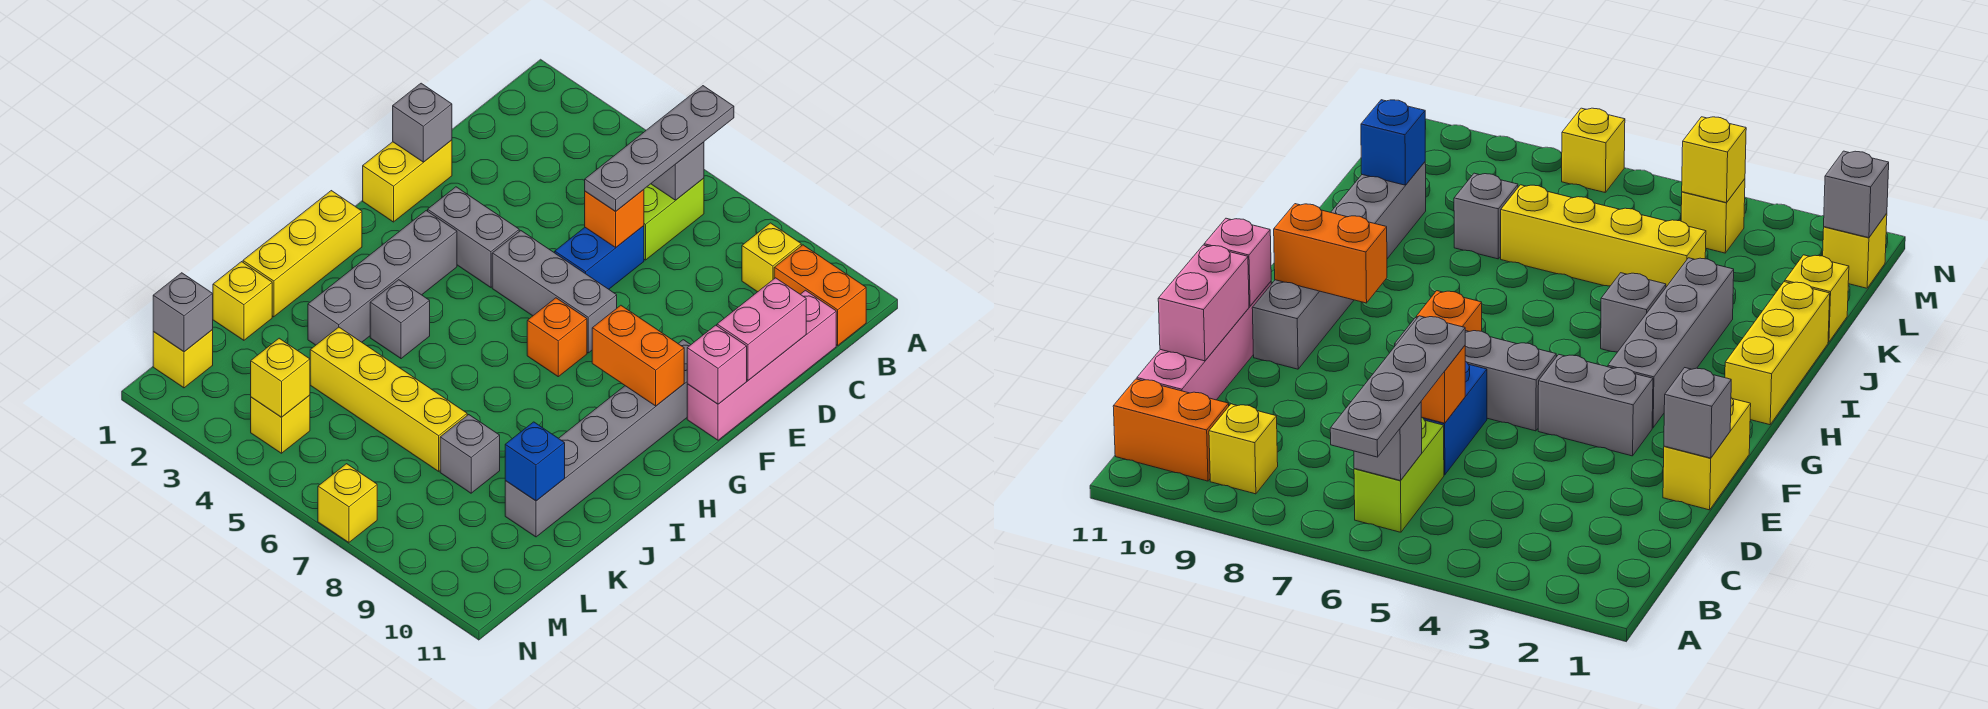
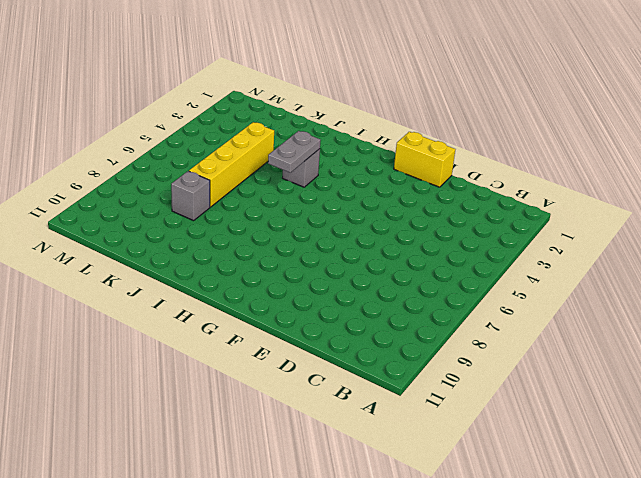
grey 1x2 plate [268,131,321,173] -> none
none -> lime 1x2 brick [644,178,704,260]
none -> yellow 1x1 brick [742,223,801,292]
none -> orange 1x2 brick [774,245,866,345]

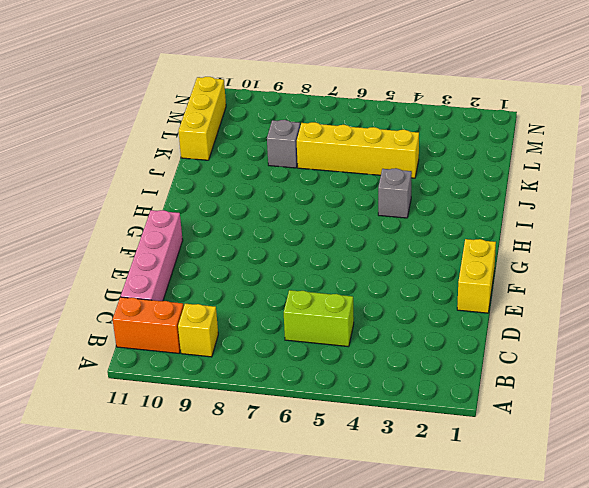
lime 1x2 brick [284,290,354,347] -> lime 1x2 brick turned to [644,178,704,260]
yellow 1x3 brick [178,77,226,160] -> yellow 1x3 brick moved to [243,191,362,317]
none -> blue 1x2 brick [555,226,644,289]
none -> grey 1x2 brick [428,187,519,287]
none -> grey 1x3 brick [492,231,617,353]

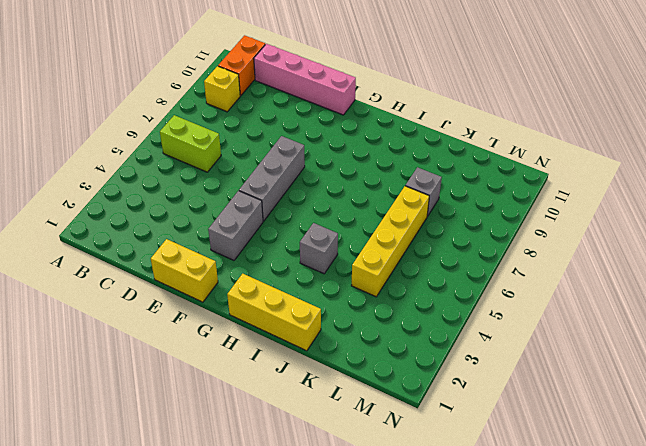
none -> blue 1x2 brick [555,226,644,289]
none -> grey 1x6 brick [505,340,691,537]
none -> grey 1x4 brick [308,211,457,345]

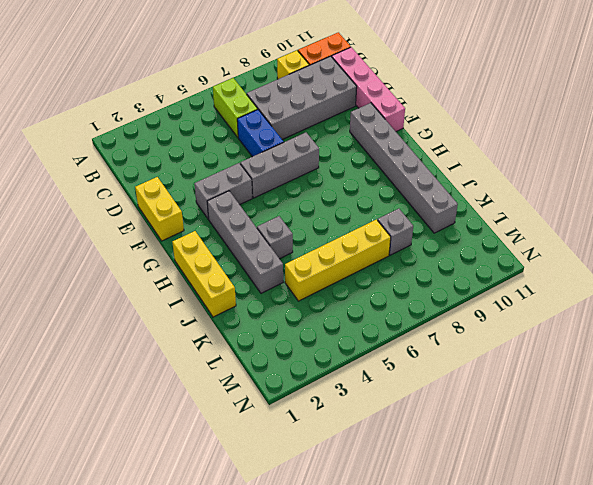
grey 2x4 brick [247,56,357,139] -> none
none -> orange 1x1 brick [527,298,587,377]
none -> yellow 1x1 brick [213,262,272,340]
none -> yellow 1x1 brick [153,330,213,388]

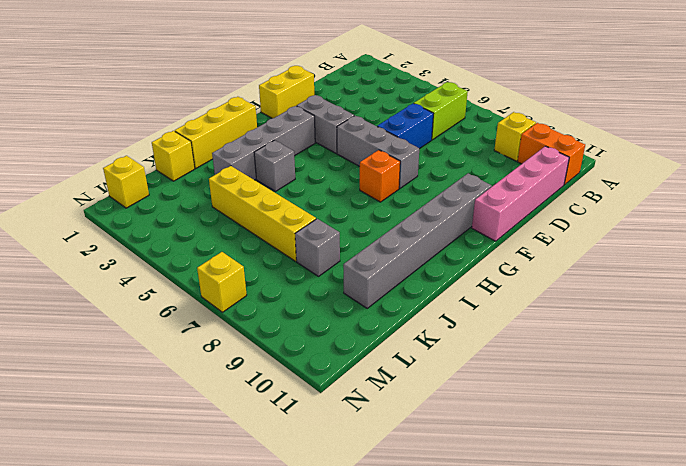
none -> yellow 1x1 brick [251,395,310,453]
none -> grey 1x1 brick [651,142,704,200]
none -> orange 1x1 brick [585,190,644,247]

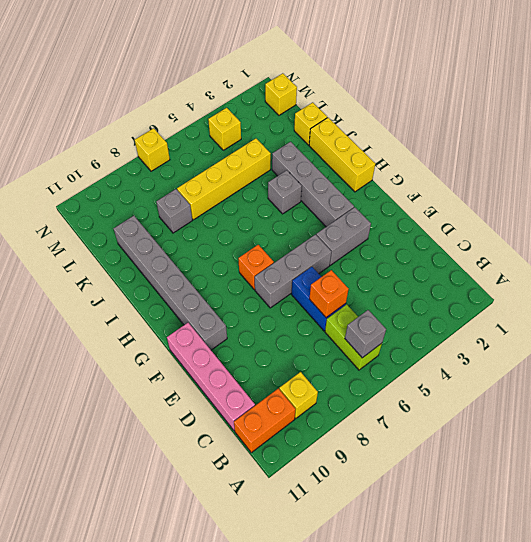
none -> yellow 1x2 brick [363,140,452,222]
none -> pink 1x2 brick [717,278,806,380]
none -> grey 1x1 brick [393,83,452,162]

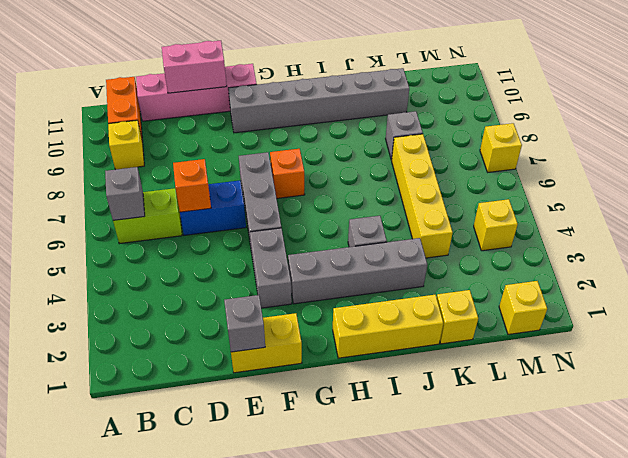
none -> pink 1x1 brick [687,325,747,404]
none -> orange 1x2 brick [592,305,684,406]
none -> blue 1x1 brick [505,422,565,501]

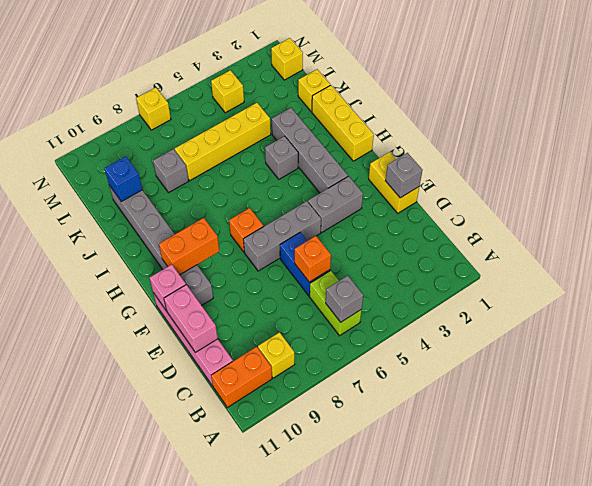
none -> grey 1x1 brick [153,273,213,352]
none -> yellow 1x1 brick [251,338,310,417]
none -> grey 1x4 plate [585,86,734,211]

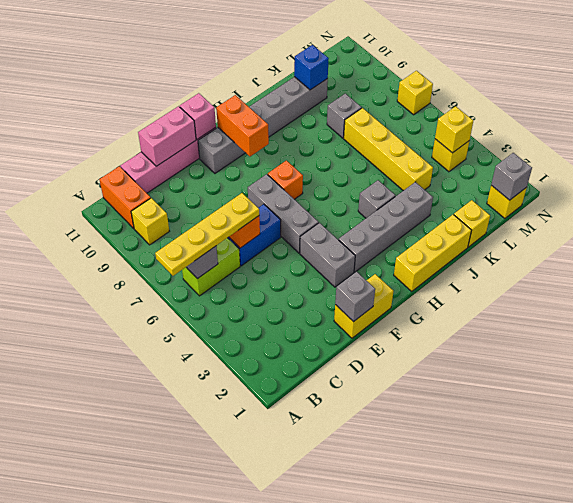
yellow 1x4 plate [155,193,259,276] -> grey 1x4 plate [585,86,734,211]

